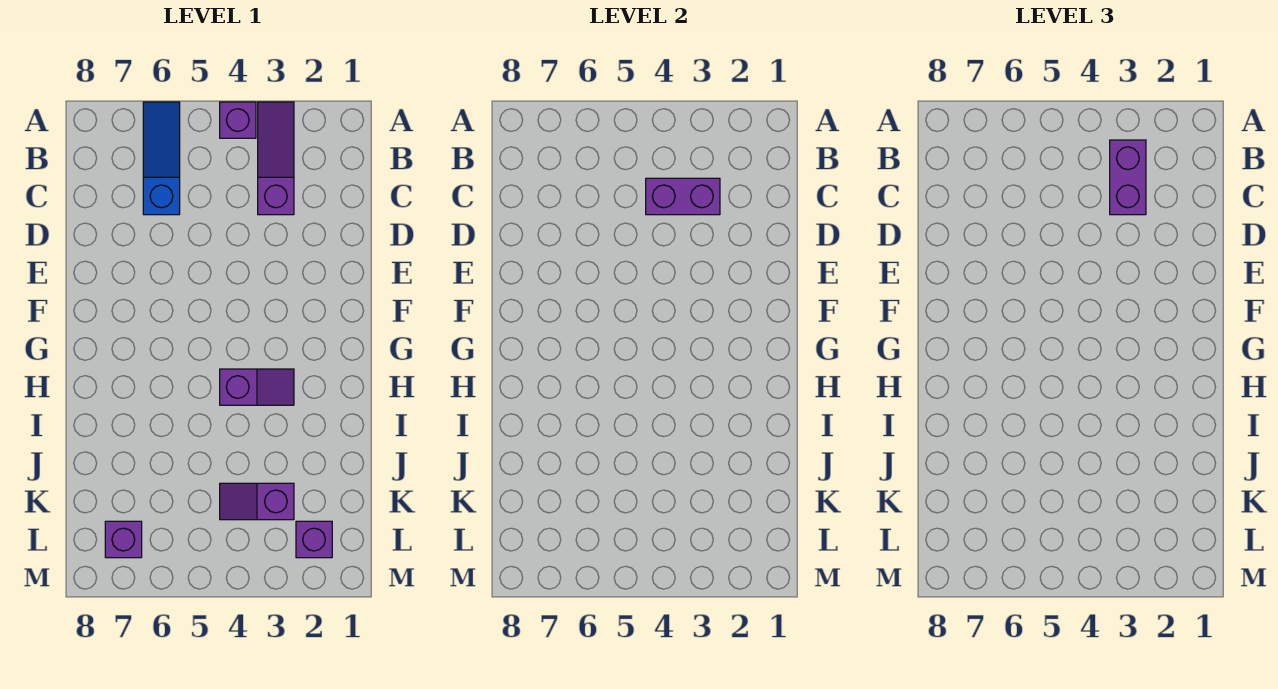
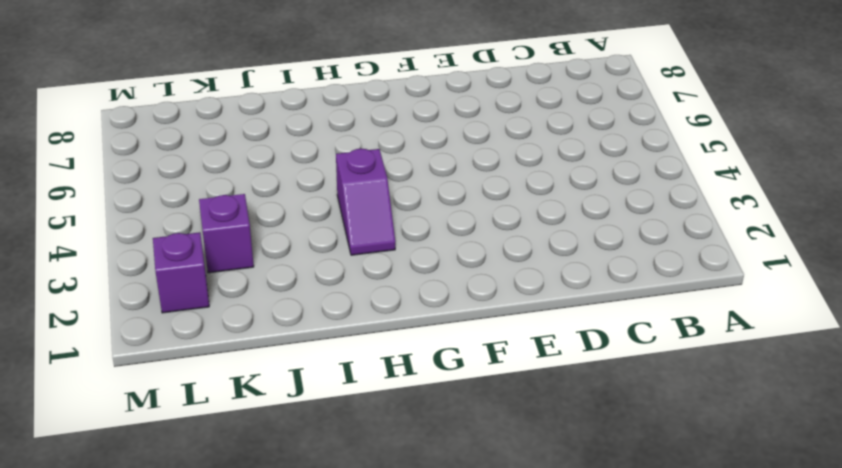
none -> purple 1x3 slope [258,102,294,215]
none -> purple 1x1 brick [220,102,256,138]

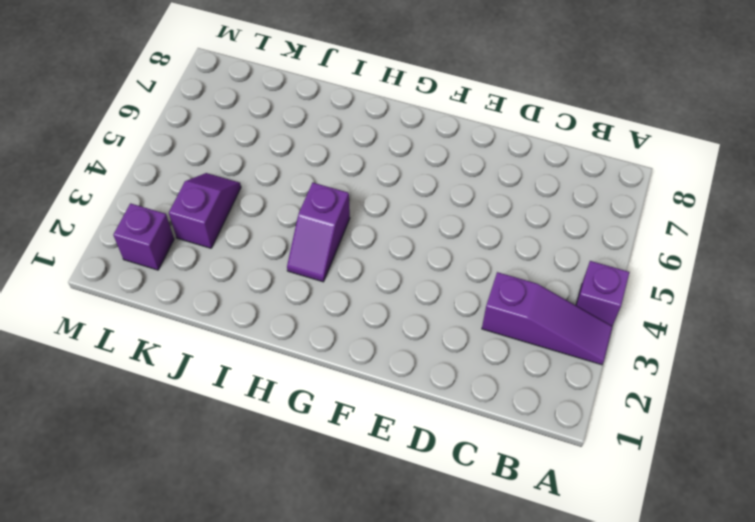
none -> blue 1x3 slope [143,102,180,215]
none -> purple 1x1 brick [105,521,142,558]

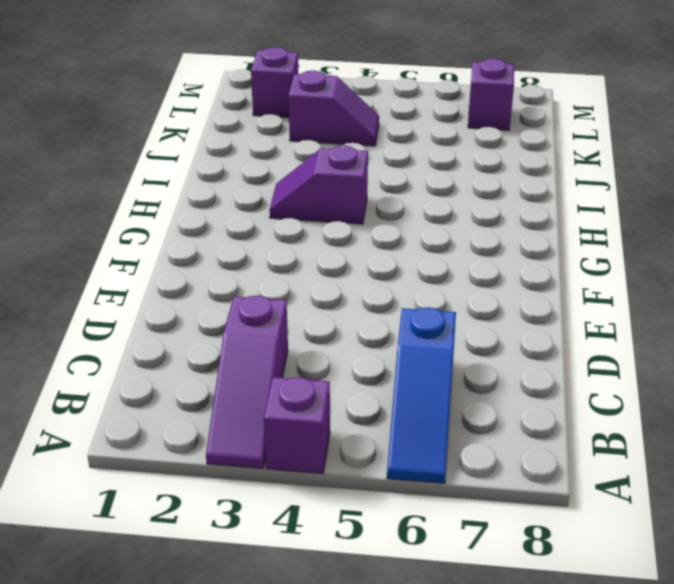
none -> purple 1x2 brick [646,178,720,215]
none -> purple 1x2 brick [1110,140,1146,215]

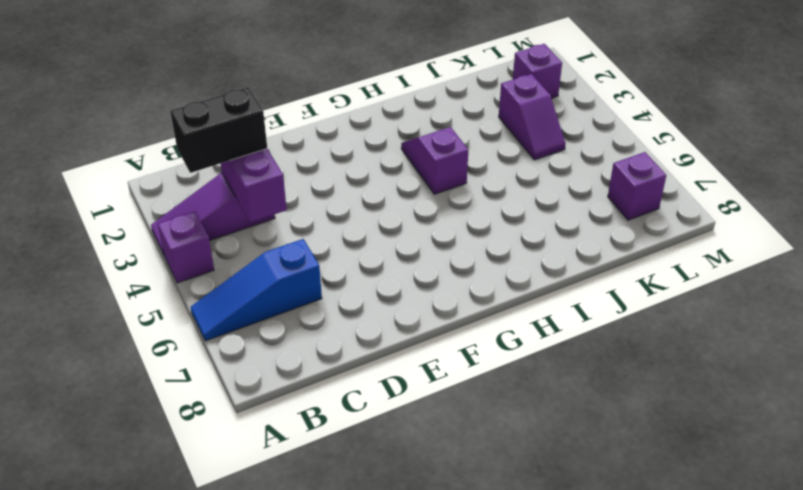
black 1x2 brick [170,87,267,173] -> purple 1x2 brick [1110,140,1146,215]

